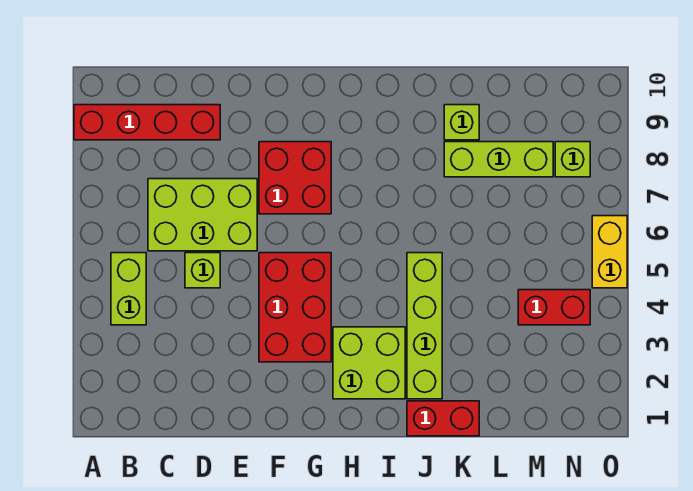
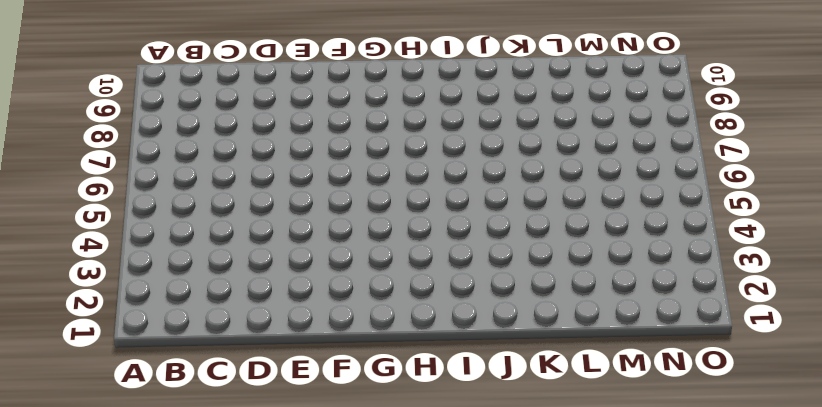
none -> red 1x4 brick [74,105,220,140]
none -> lime 1x2 brick [111,253,146,325]
none -> lime 2x3 brick [148,179,257,251]

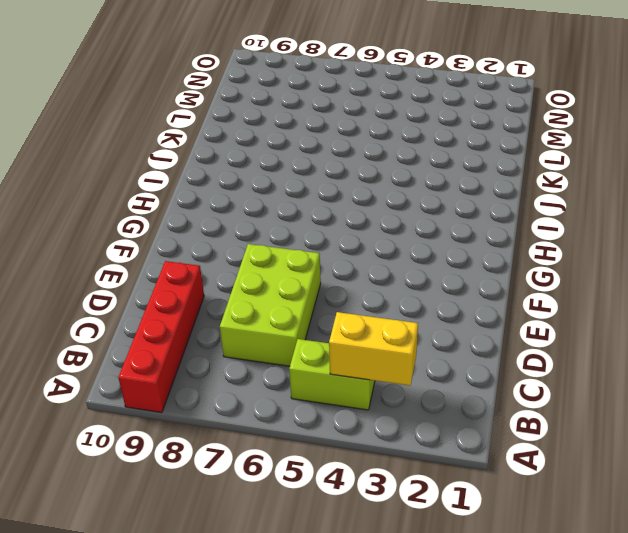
yellow 1x2 brick [329,312,418,386] -> yellow 1x2 brick moved to [592,216,627,288]
none -> lime 1x1 brick [185,253,220,288]
none -> red 2x3 brick [259,253,331,362]
none -> red 2x2 brick [259,142,331,214]

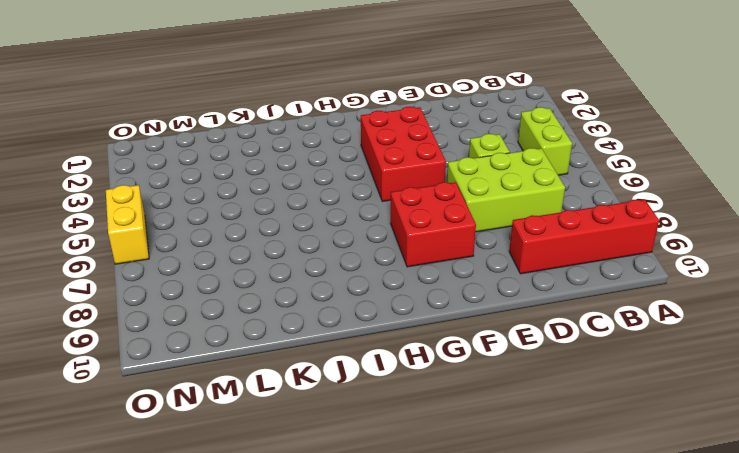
none -> lime 2x2 brick [333,327,405,399]
none -> red 1x2 brick [407,401,479,436]
none -> lime 1x4 brick [407,253,442,399]

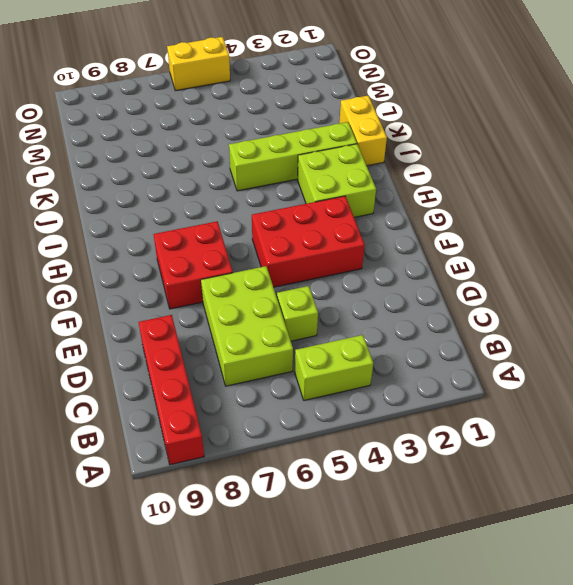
yellow 1x2 brick [339,96,387,166] -> red 1x2 brick [407,401,479,436]
none -> lime 1x3 brick [444,142,553,177]
none -> lime 1x1 brick [444,105,479,140]
none -> red 1x2 brick [518,290,590,325]

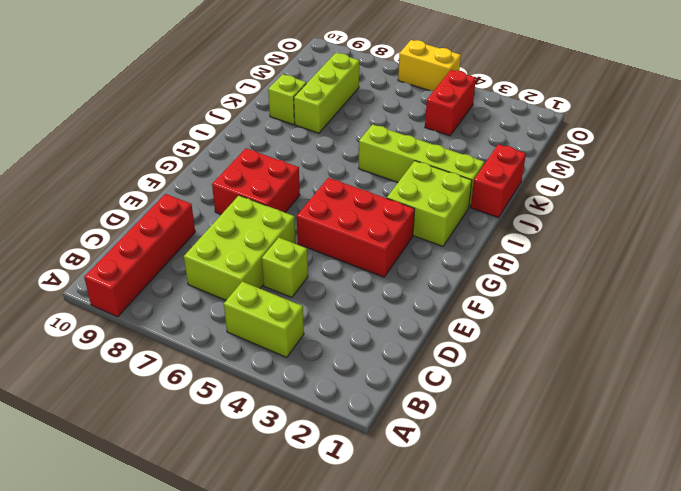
none -> lime 1x1 brick [555,142,590,177]

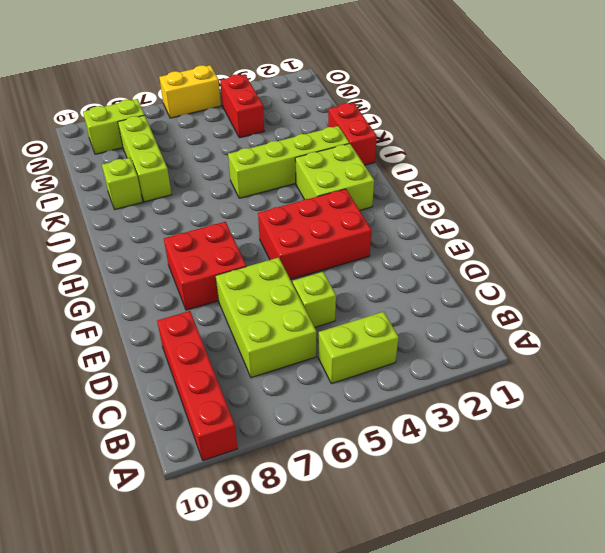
lime 1x2 brick [83,99,144,154] -> lime 1x1 brick [555,142,590,177]

